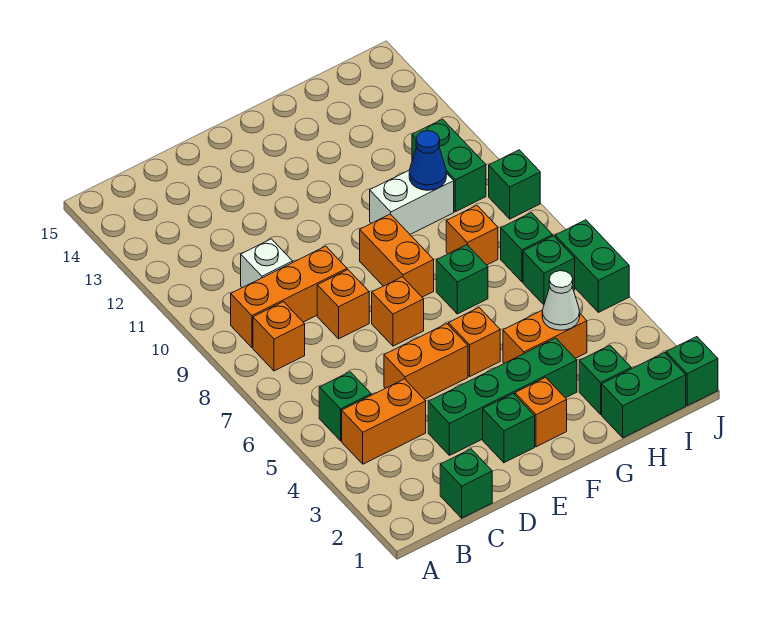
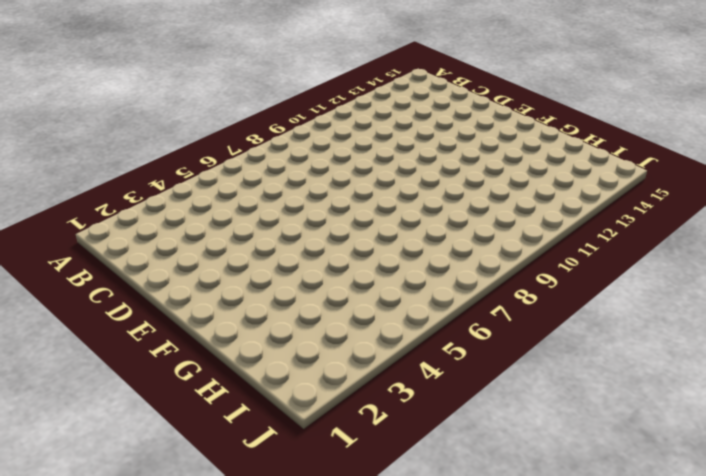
none -> orange 1x2 brick [342,379,426,464]
none -> green 1x1 brick [319,372,371,441]
none -> orange 1x1 brick [253,302,305,371]

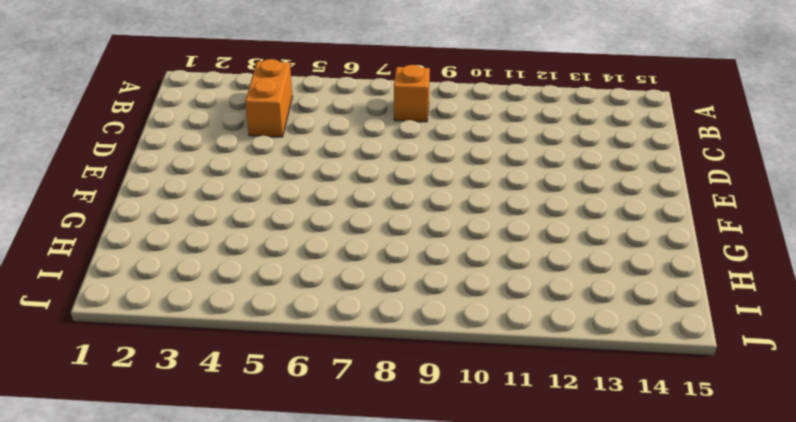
none -> green 1x1 brick [319,372,371,441]
none -> orange 1x3 brick [231,246,347,347]
none -> green 1x1 brick [440,449,492,518]

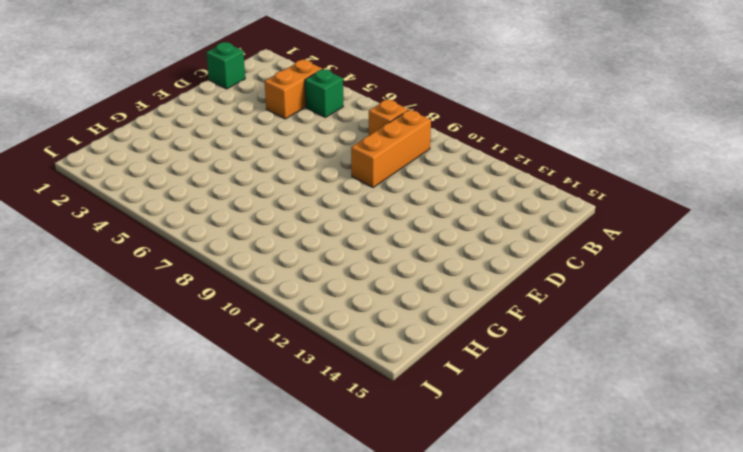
none -> white 1x1 brick [241,239,293,288]
none -> green 1x4 brick [428,338,577,455]
none -> orange 1x2 brick [384,324,468,399]

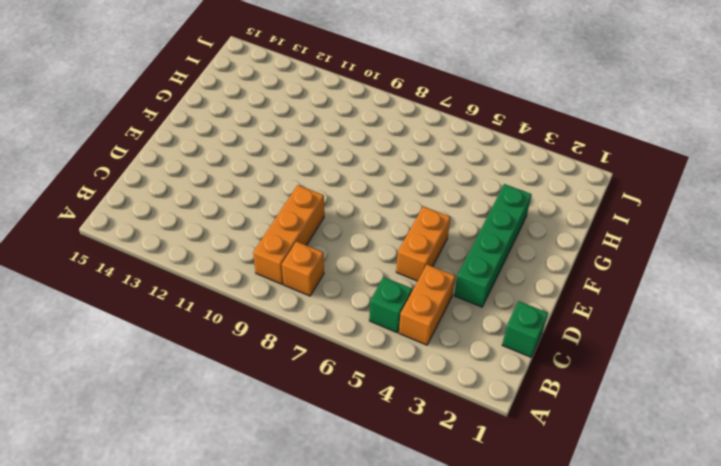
none -> white 1x1 brick [241,239,293,288]
none -> orange 1x1 brick [317,270,369,339]
none -> green 1x1 brick [483,394,535,463]

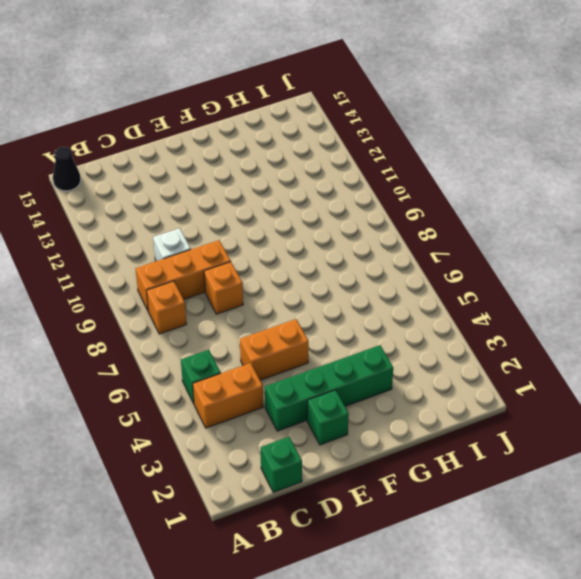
black 1x1 cone [53,147,81,191] -> none
none -> orange 1x1 brick [372,277,424,346]
none -> orange 1x1 brick [515,377,567,447]
none -> orange 1x1 brick [448,308,500,376]

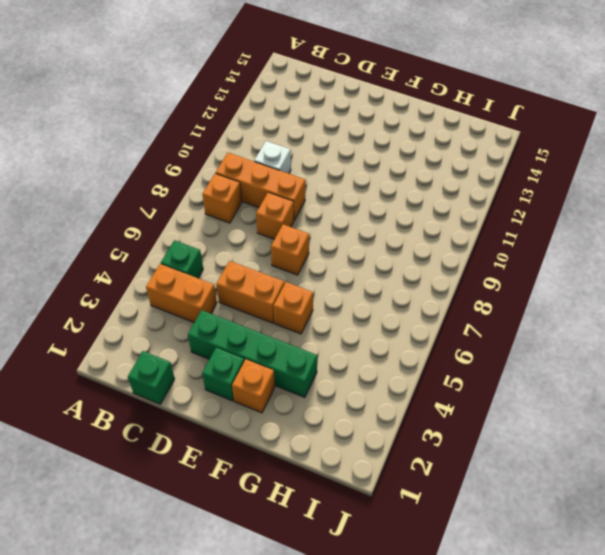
none -> orange 1x2 brick [360,214,434,297]
none -> orange 1x2 brick [503,310,587,363]
none -> green 1x1 brick [436,245,488,314]

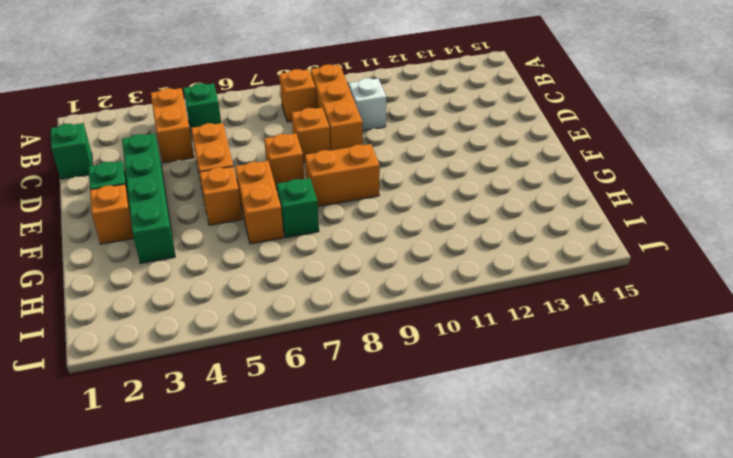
orange 1x2 brick [235,161,284,244] -> orange 1x2 brick moved to [503,310,587,363]
none -> white 1x2 brick [370,171,454,234]
none -> green 1x2 brick [602,353,686,438]
none -> green 1x1 brick [579,345,631,414]

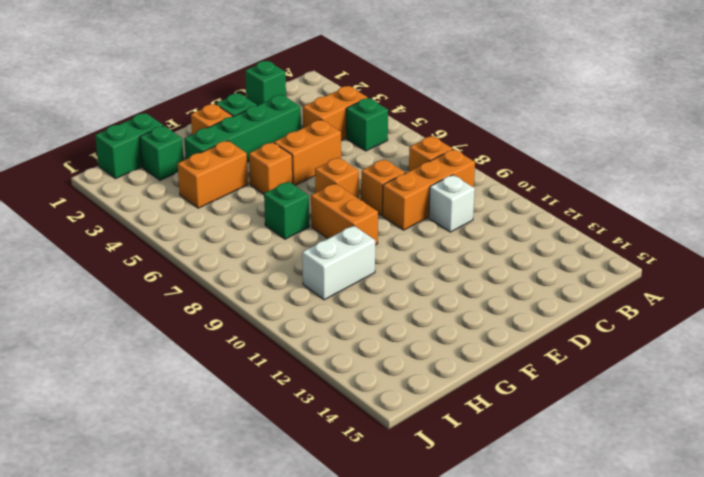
none -> orange 1x1 brick [446,205,498,265]
none -> green 1x1 brick [523,236,575,305]
none -> green 1x1 brick [501,213,553,282]

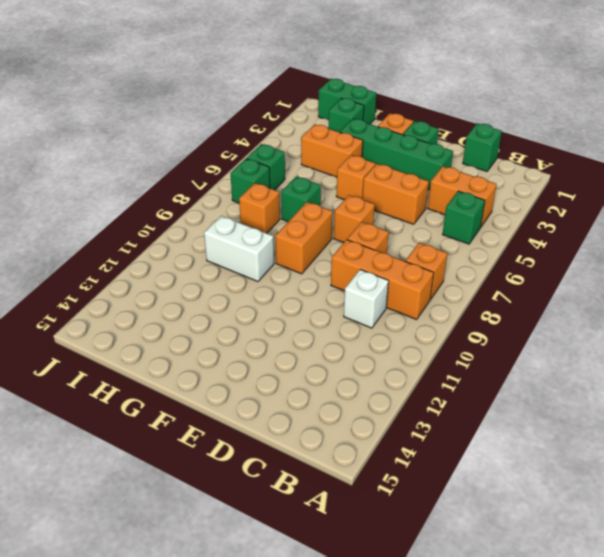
none -> green 1x2 brick [412,119,486,212]
none -> green 1x1 brick [666,337,718,406]
none -> green 1x2 brick [555,220,629,312]

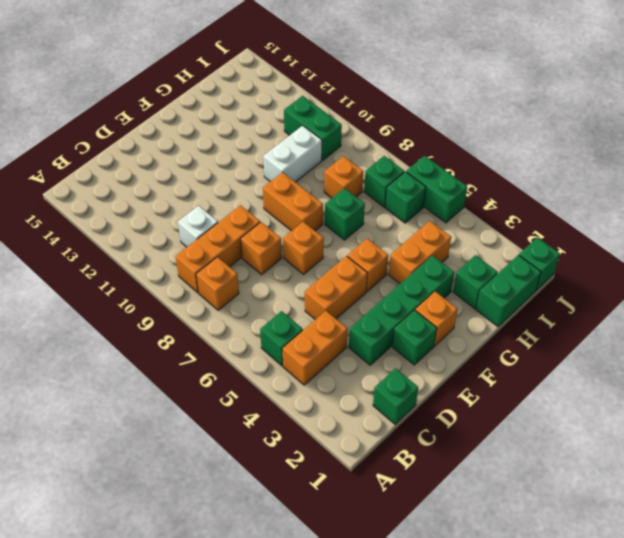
none -> green 1x1 brick [489,150,540,219]
none -> white 1x1 cone [542,271,580,330]
none -> blue 1x1 cone [409,131,446,190]

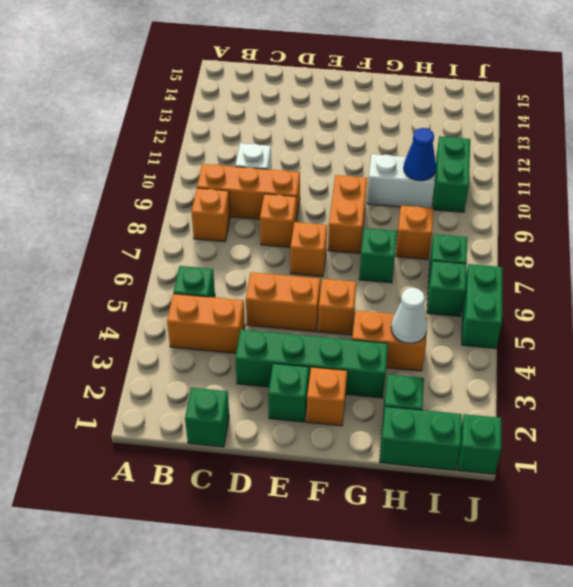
none -> green 1x1 brick [489,150,540,219]

